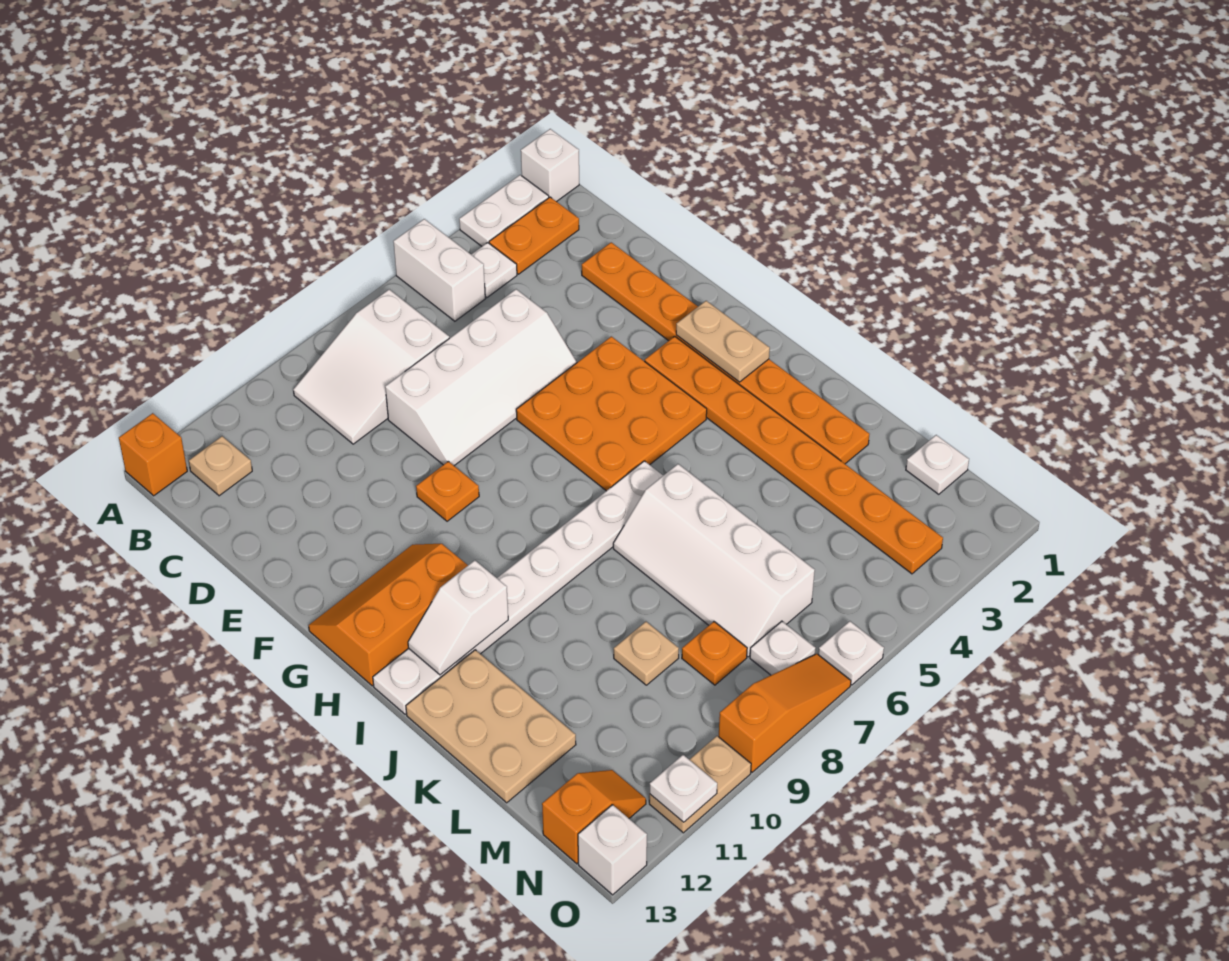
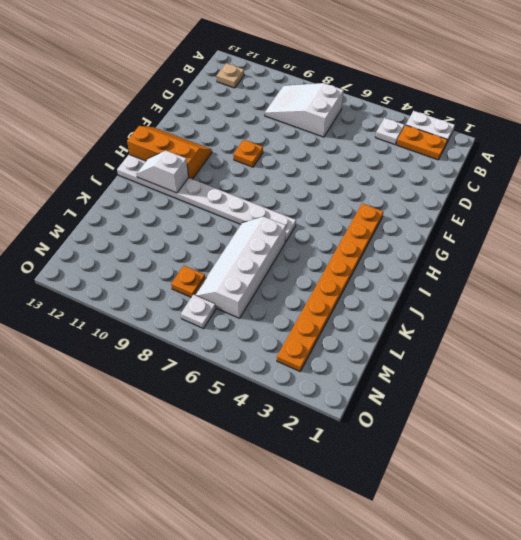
none -> white 1x1 brick [521,129,579,202]
none -> white 1x2 brick [393,219,485,321]
none -> orange 1x1 brick [119,413,187,496]

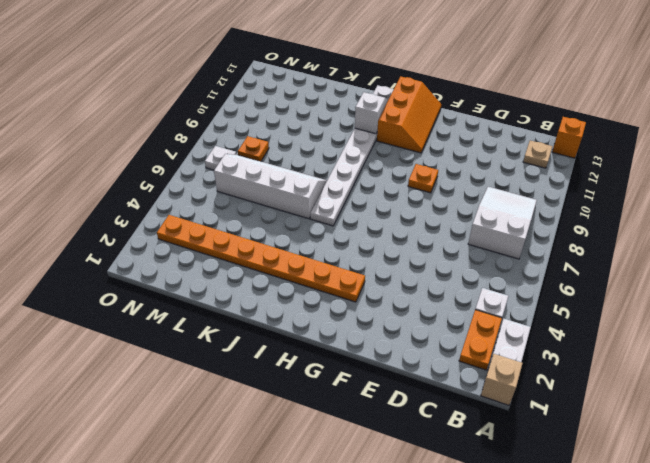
tan 1x1 brick [481,354,523,405] -> white 1x1 brick [521,129,579,202]
none -> white 1x2 brick [393,219,485,321]
none -> orange 1x8 plate [582,242,869,464]
none -> white 2x4 slope [385,289,577,466]

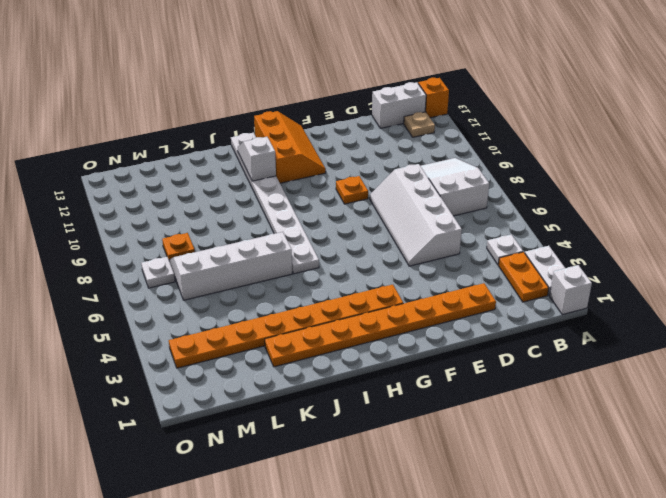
white 1x2 brick [372,82,426,128] -> white 1x2 brick moved to [393,219,485,321]
none -> orange 3x3 plate [516,336,707,491]
none -> tan 2x3 plate [406,650,576,803]
none -> tan 1x1 plate [614,622,679,685]

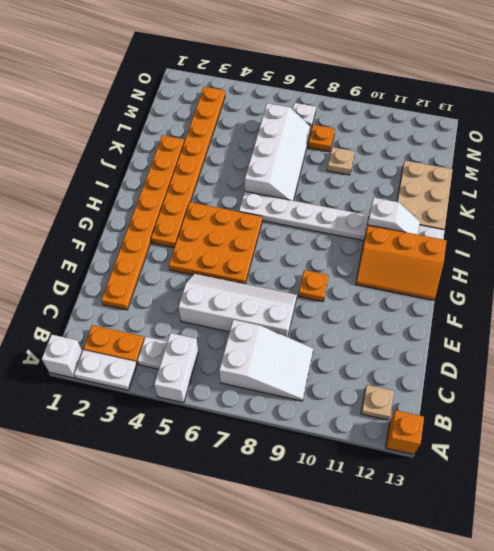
none -> white 1x1 plate [906,435,969,494]
none -> orange 1x2 slope [542,770,646,864]
none -> white 1x1 plate [818,621,884,685]

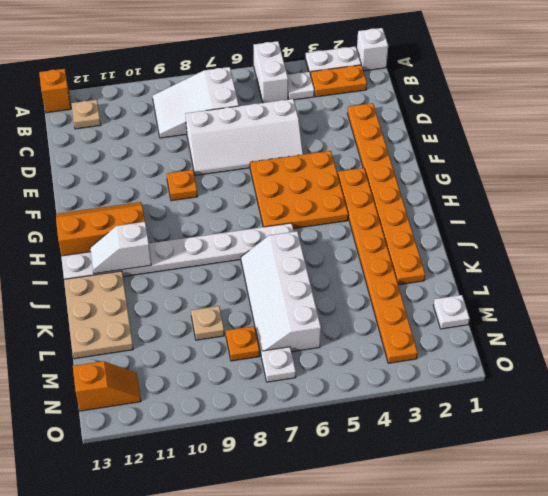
none -> white 1x1 plate [818,621,884,685]
none -> orange 1x3 slope [719,654,851,772]
none -> tan 1x2 plate [649,736,751,833]

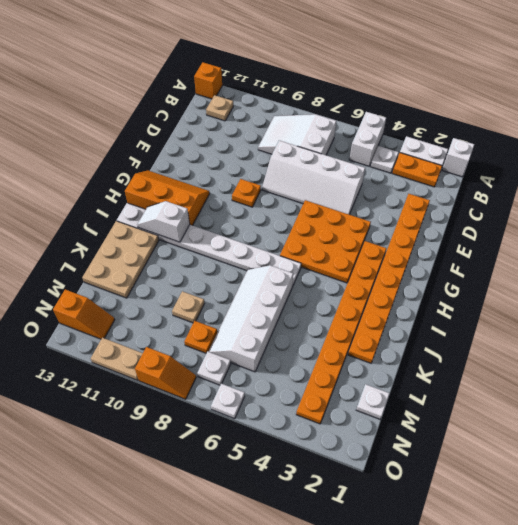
orange 1x2 slope [135,347,196,399] -> orange 1x3 slope [719,654,851,772]
none -> white 1x1 brick [578,805,647,895]
none -> tan 1x2 plate [676,301,770,382]
none -> white 1x1 plate [649,755,717,822]

